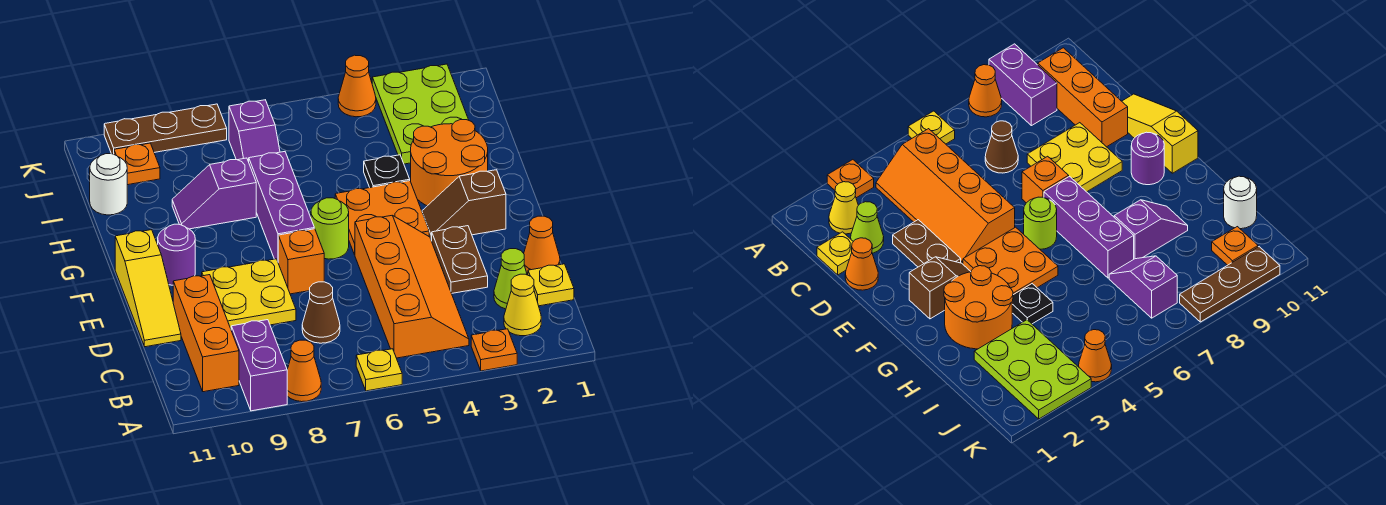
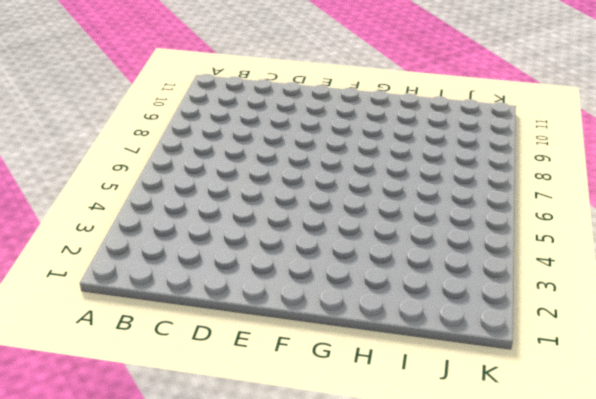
none -> orange 1x1 plate [471,329,517,371]
none -> yellow 1x1 plate [356,349,402,391]
none -> orange 1x1 cone [287,340,321,402]

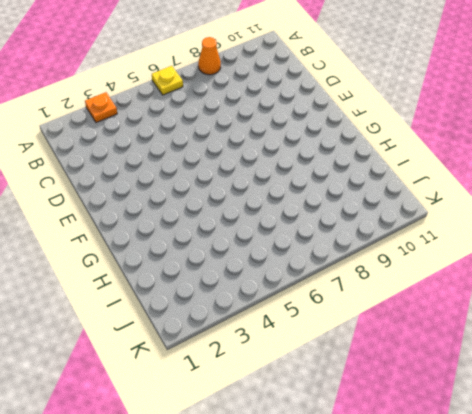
none -> purple 1x2 brick [231,320,287,411]
none -> yellow 1x1 cone [504,274,541,336]
none -> orange 2x4 slope [355,215,469,358]

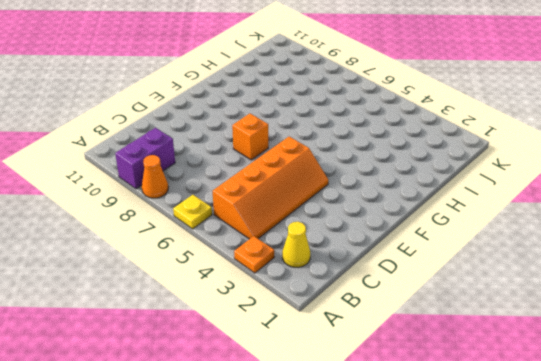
none -> orange 1x3 brick [173,275,239,392]
none -> yellow 1x1 plate [528,264,574,306]
none -> lime 1x1 cone [494,249,527,309]

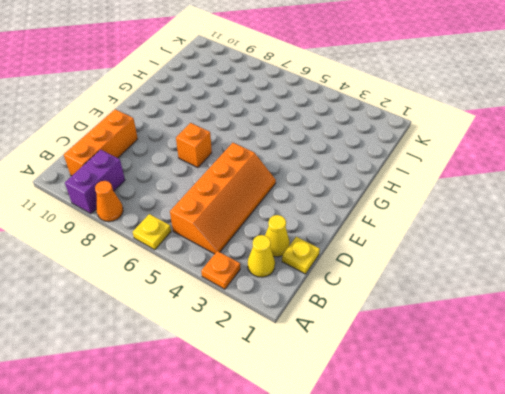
yellow 1x1 cone [265,215,290,257] -> lime 1x1 cone [494,249,527,309]
none -> brown 1x1 cone [302,282,340,343]
none -> orange 1x1 cone [524,216,560,273]
none -> brown 1x2 plate [431,226,488,294]

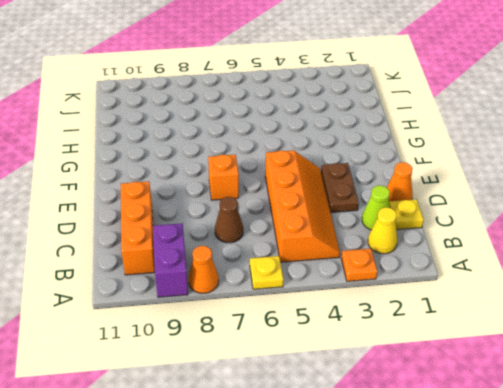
none -> yellow 2x2 plate [202,259,296,328]
none -> yellow 1x3 slope [115,230,181,347]
none -> brown 1x2 slope [422,170,506,241]

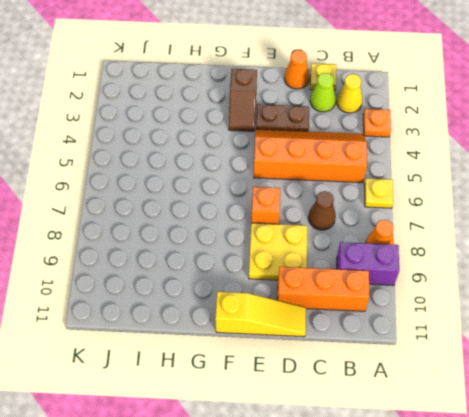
none -> orange 2x2 plate [335,181,429,255]
none -> lime 1x1 round brick [311,198,349,259]
none -> purple 1x3 brick [249,152,314,261]

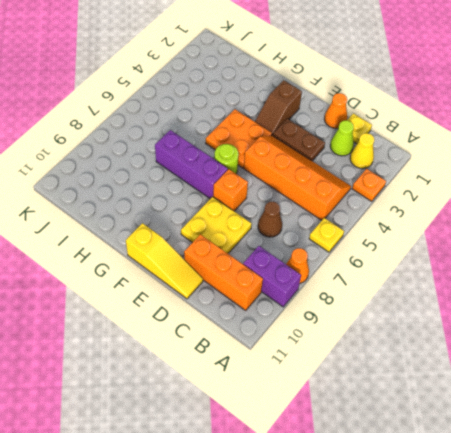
none -> purple 1x1 round brick [158,224,195,285]
none -> orange 2x2 round brick [411,120,488,206]
none -> black 1x1 plate [364,155,410,188]

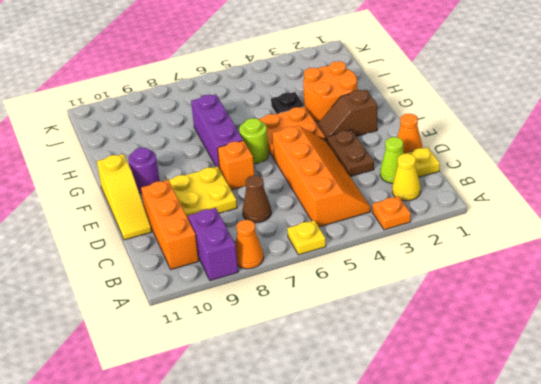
none -> purple 1x2 slope [172,158,256,229]
none -> lime 2x3 plate [372,64,468,164]
none -> purple 1x2 slope [229,100,280,162]

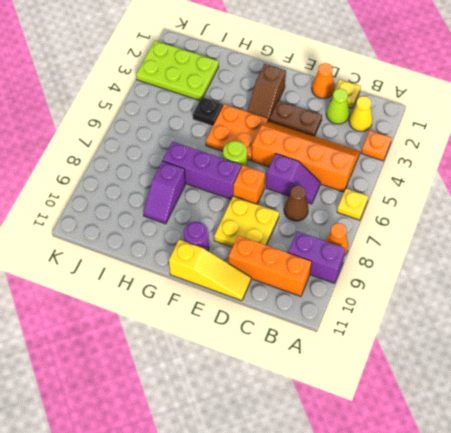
purple 1x2 slope [266,154,320,204] -> purple 1x2 slope moved to [229,100,280,162]
none -> orange 2x2 round brick [411,120,488,206]
none -> white 1x1 round brick [90,154,127,215]
none -> orange 1x1 plate [114,143,160,185]

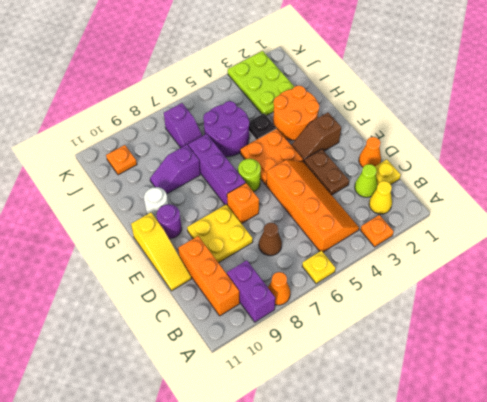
white 1x1 round brick [144,187,168,220] -> white 1x1 round brick moved to [90,154,127,215]
purple 2x2 round brick [203,101,249,156] -> none
none -> orange 1x1 cone [338,55,376,117]
none -> brown 1x3 plate [104,104,227,154]

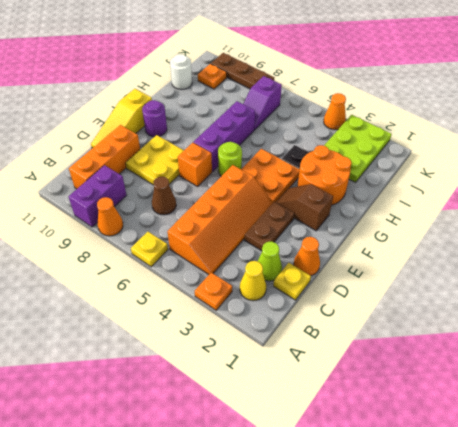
none -> purple 1x2 slope [172,158,256,229]

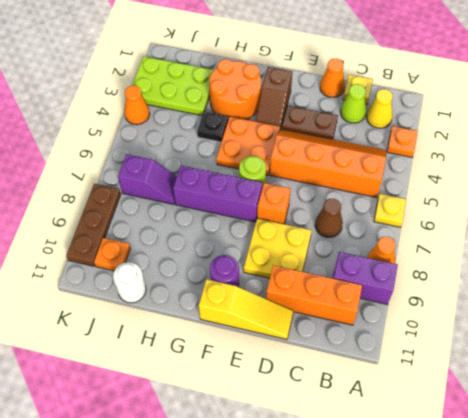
none -> purple 1x2 slope [172,158,256,229]

